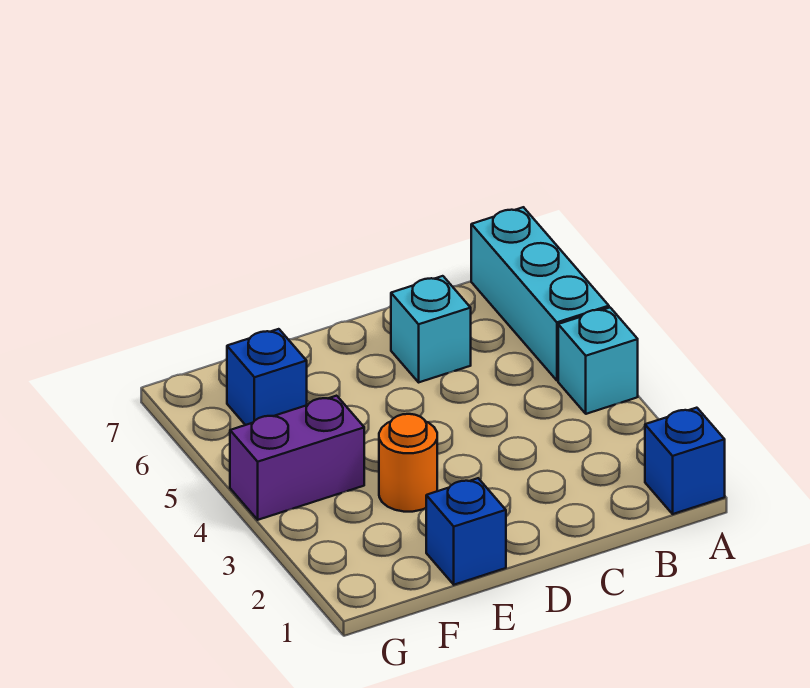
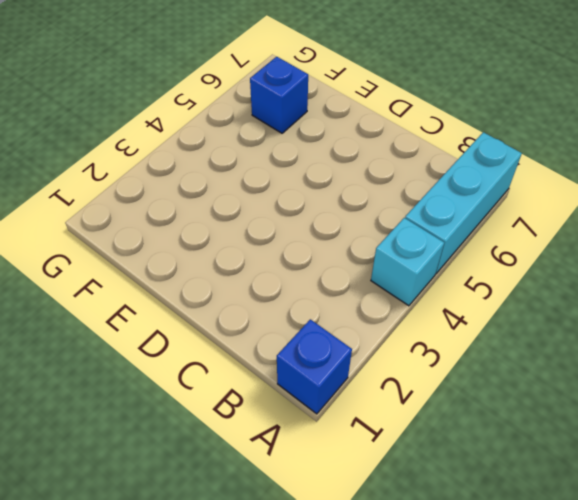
none -> cyan 1x1 brick [391,276,471,382]
none -> blue 1x1 brick [426,478,506,585]

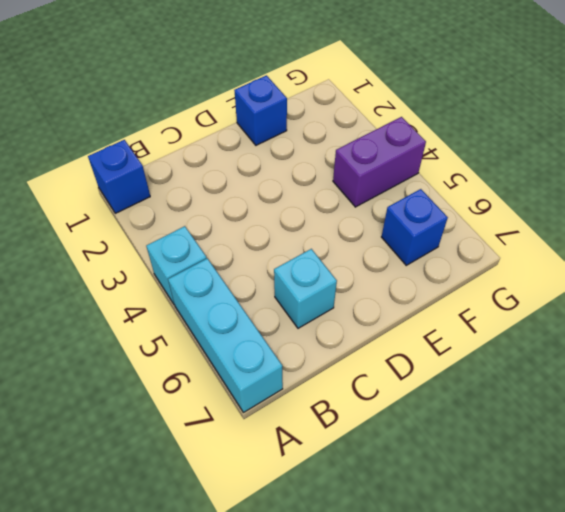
none -> orange 1x1 round brick [379,414,437,512]

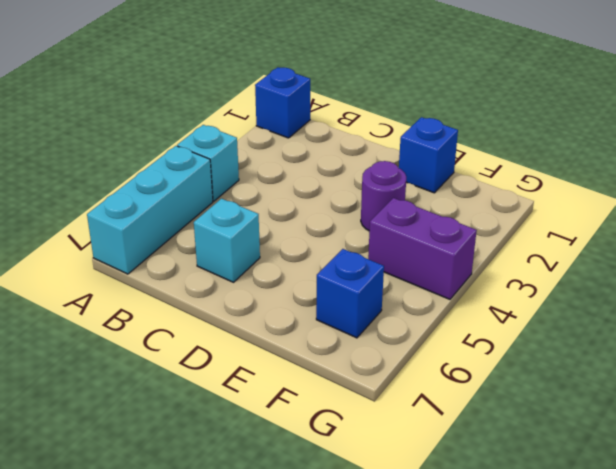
purple 1x1 round brick [361,161,406,231] -> orange 1x1 round brick [379,414,437,512]

